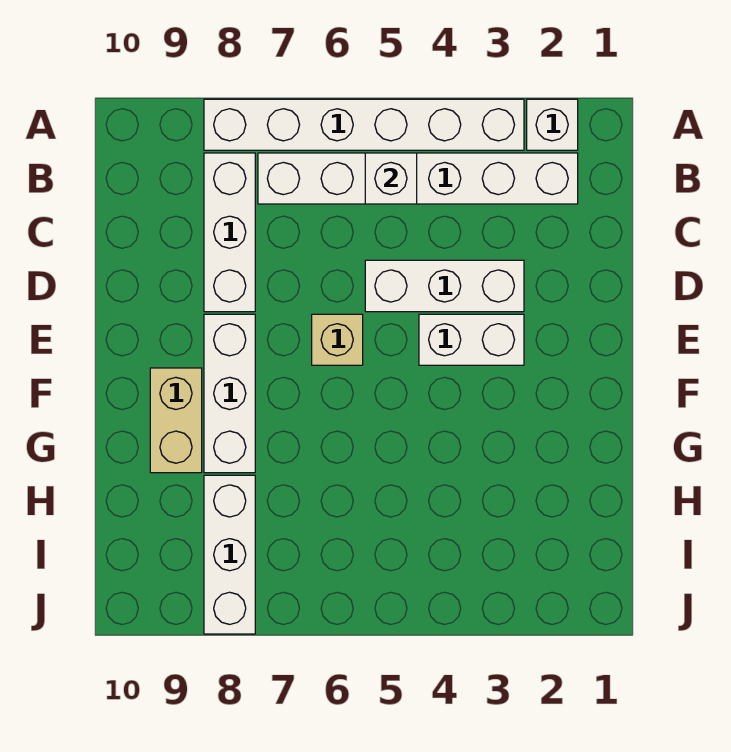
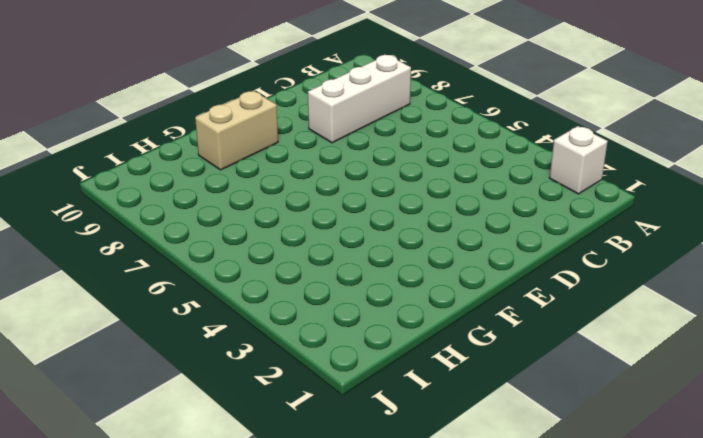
none -> white 1x6 brick [204,99,524,150]
none -> white 1x6 brick [258,153,578,204]

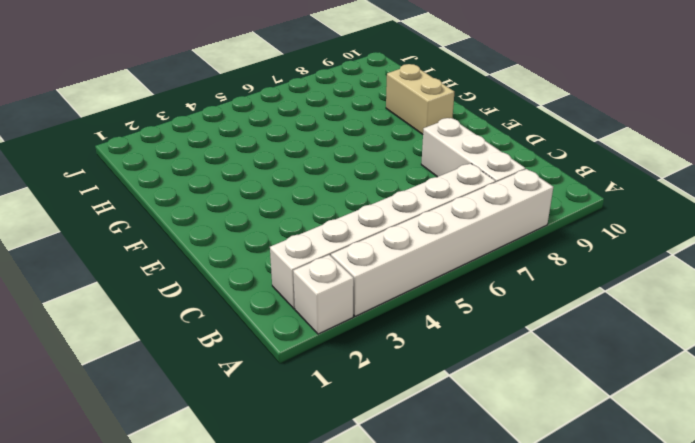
none -> white 1x3 brick [365,260,524,312]
none -> white 1x2 brick [419,314,524,365]

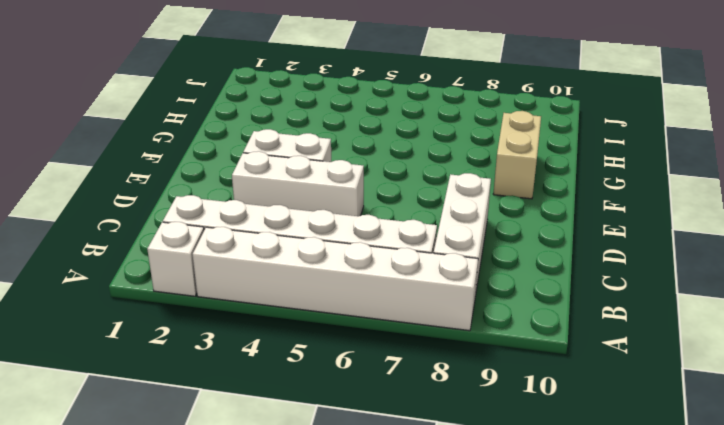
none -> tan 1x1 brick [312,314,363,365]
none -> white 1x3 brick [204,314,255,473]

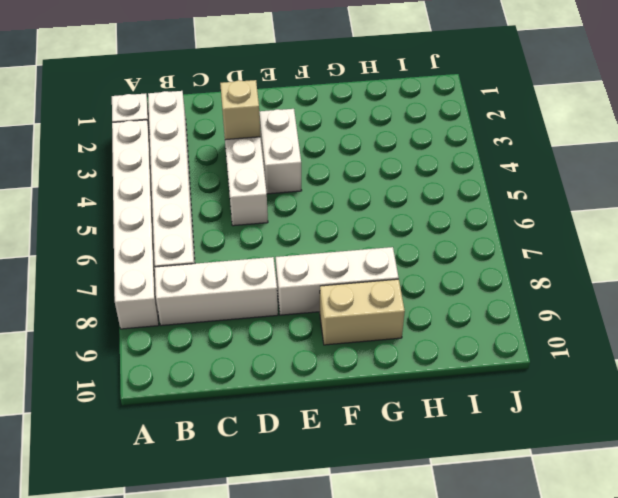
tan 1x1 brick [220,80,260,140] -> tan 1x1 brick moved to [312,314,363,365]
none -> white 1x3 brick [204,475,255,634]
none -> white 1x1 brick [365,153,417,204]

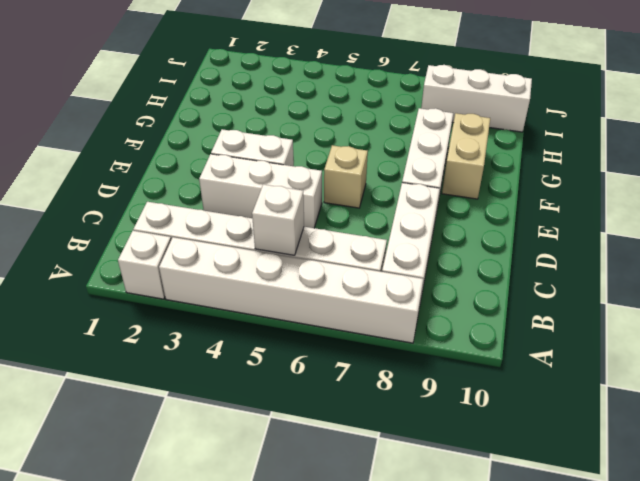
white 1x3 brick [421,65,532,132] -> white 1x3 brick turned to [204,475,255,634]

